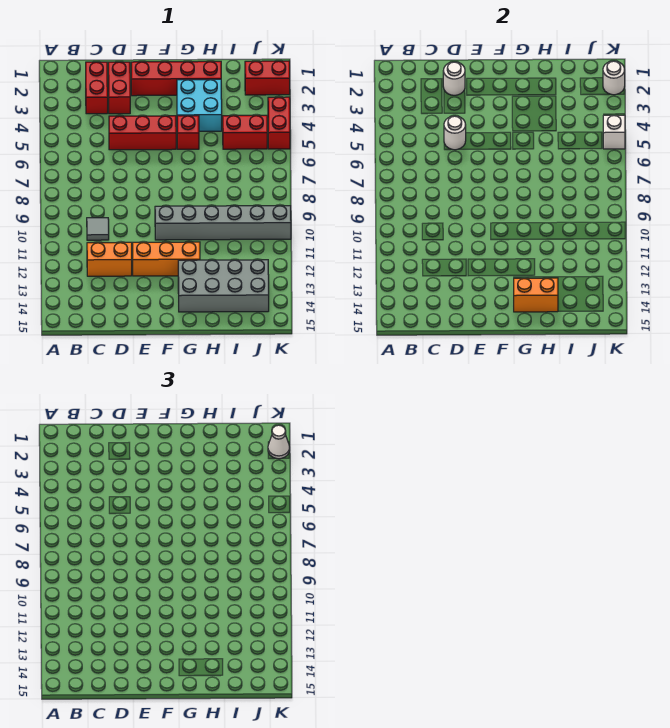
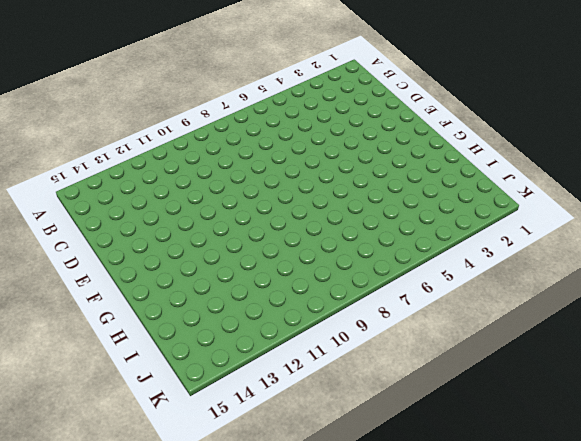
none -> red 1x2 brick [86,62,108,114]
none -> grey 1x1 tile [87,218,109,240]
none -> orange 1x2 brick [87,242,132,276]

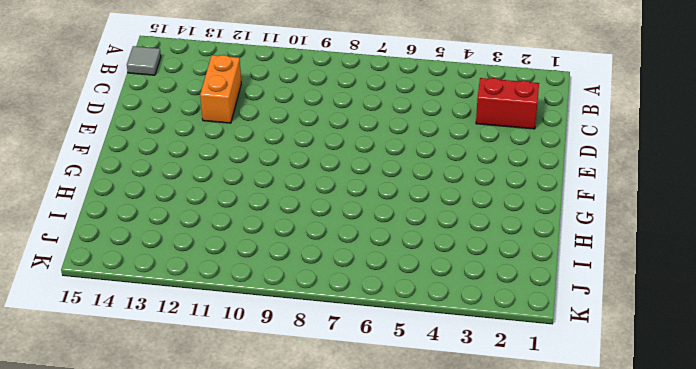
grey 1x1 tile [127,46,161,75] -> grey 1x1 tile moved to [87,218,109,240]
none -> red 1x2 brick [108,62,130,114]
none -> red 1x3 brick [109,116,176,150]
none -> red 1x4 brick [131,61,221,96]

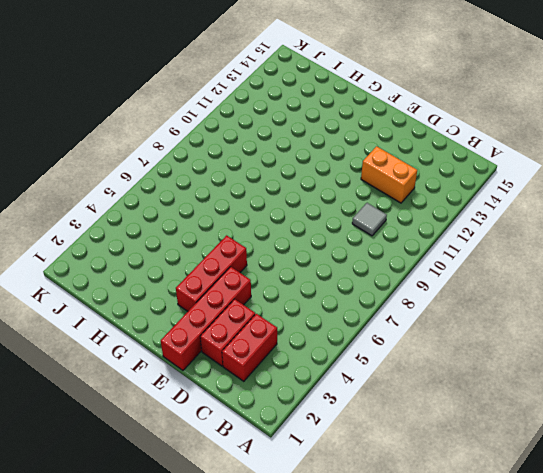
red 1x4 brick [161,267,251,370] -> red 1x4 brick turned to [131,61,221,96]
red 1x3 brick [176,235,247,311] -> red 1x3 brick turned to [109,116,176,150]
none -> orange 1x3 brick [133,242,200,276]
none -> grey 1x6 brick [155,206,291,240]
none -> cyan 2x2 brick [177,79,222,131]

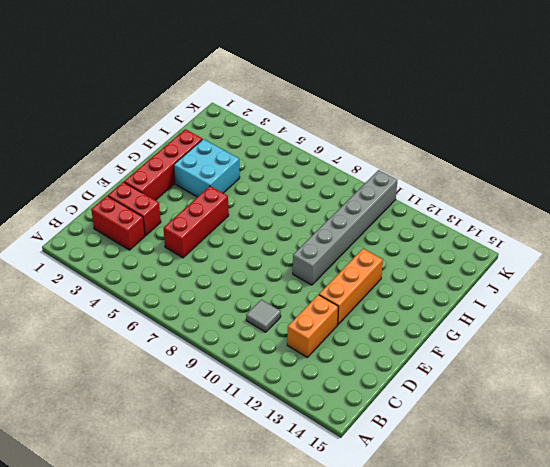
none -> red 1x1 brick [177,116,199,149]
none -> grey 2x4 brick [178,260,269,312]
none -> red 1x2 brick [223,115,267,149]

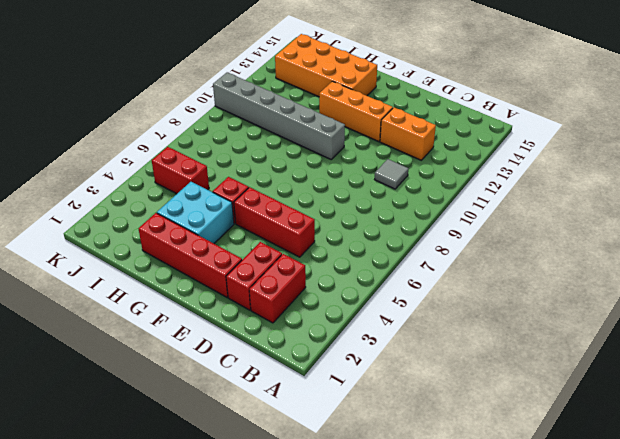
orange 2x4 brick [275,34,377,97] -> grey 2x4 brick [178,260,269,312]
none -> red 1x2 brick [245,61,290,95]
none -> red 1x2 brick [268,97,290,149]
none -> white 1x1 round brick [443,62,465,95]

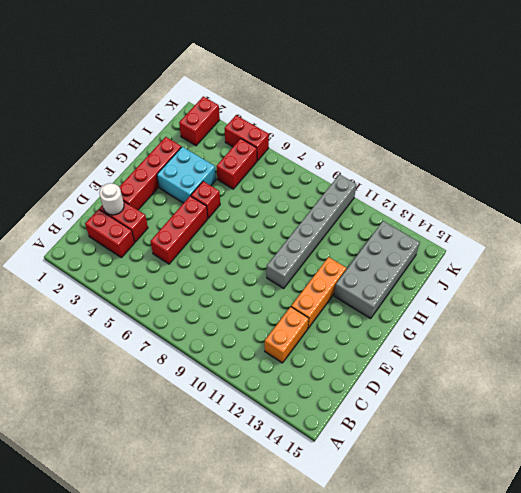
none -> grey 1x1 tile [87,218,109,240]
none -> white 1x1 round brick [444,116,466,150]
none -> orange 1x2 brick [514,278,558,312]

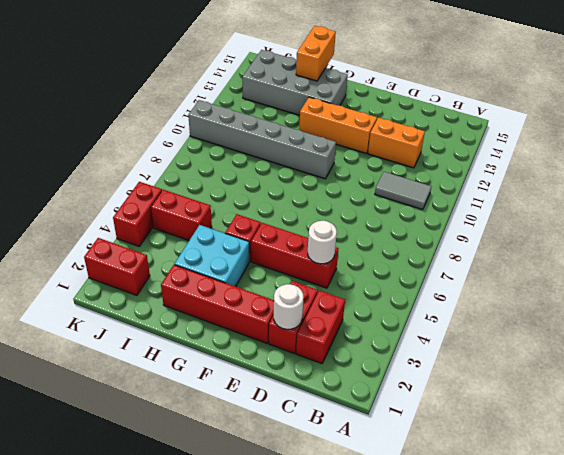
grey 1x2 tile [375,172,431,210] -> grey 1x1 tile [87,218,109,240]
orange 1x2 brick [296,26,336,81] -> orange 1x2 brick turned to [514,278,558,312]
none -> white 1x1 round brick [603,61,625,95]
none -> white 1x1 brick [603,115,625,149]
none -> white 1x1 cone [268,425,290,459]

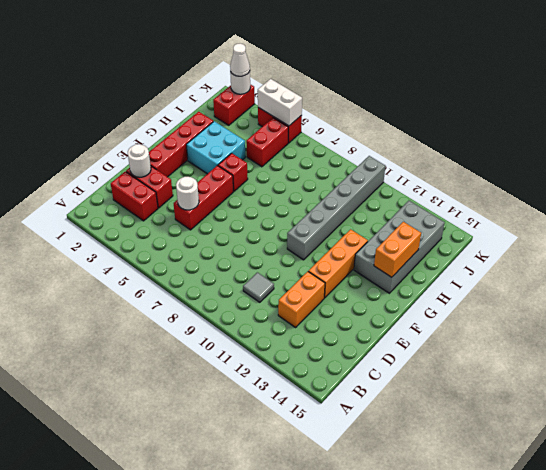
white 1x2 brick [258,79,302,126] -> white 1x1 brick [603,115,625,149]

